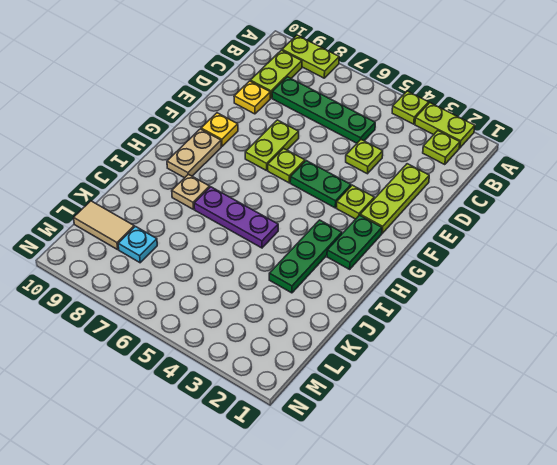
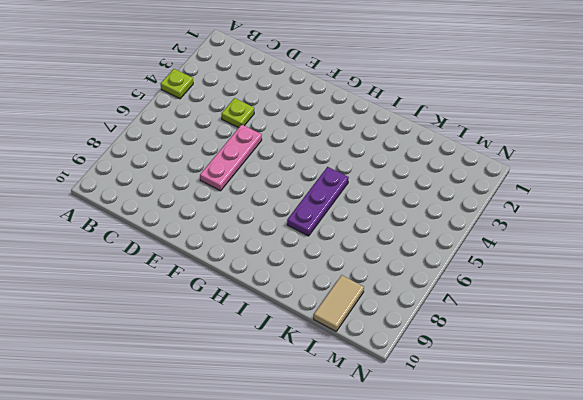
pink 1x3 plate [200,124,262,191] -> lime 1x2 plate [245,120,299,171]
none -> lime 1x2 plate [415,103,475,148]
none -> lime 1x2 plate [282,35,339,78]
none -> lime 1x1 plate [423,131,460,165]

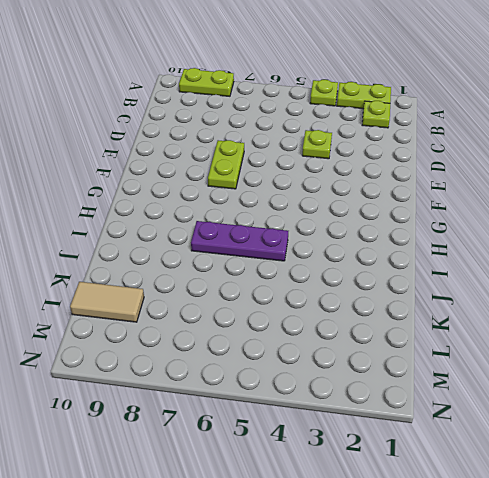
none -> lime 1x2 plate [250,50,302,98]
none -> green 1x4 plate [272,77,375,143]
none -> lime 1x3 plate [360,164,429,233]

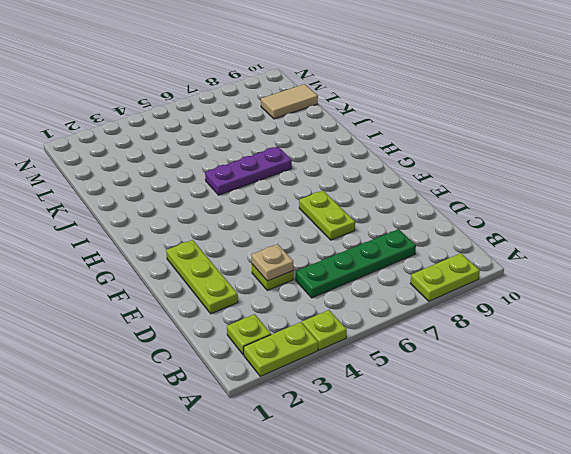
tan 1x1 plate [252,244,293,281] -> tan 1x1 plate moved to [172,174,210,209]
none -> lime 1x2 plate [250,50,302,98]
none -> yellow 1x1 plate [234,81,270,114]
none -> lime 1x1 plate [337,185,374,219]

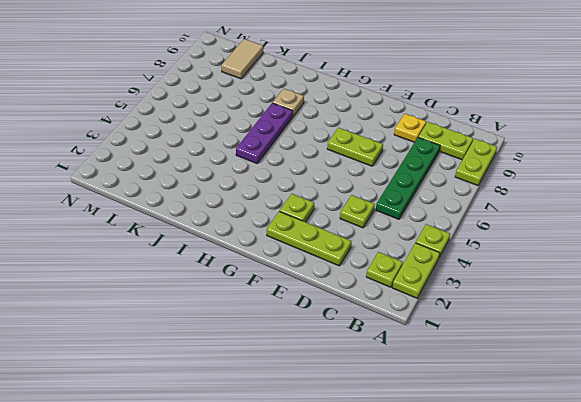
none -> green 1x2 plate [290,161,351,208]
none -> lime 1x1 plate [268,148,305,183]
none -> yellow 1x1 plate [201,113,238,146]

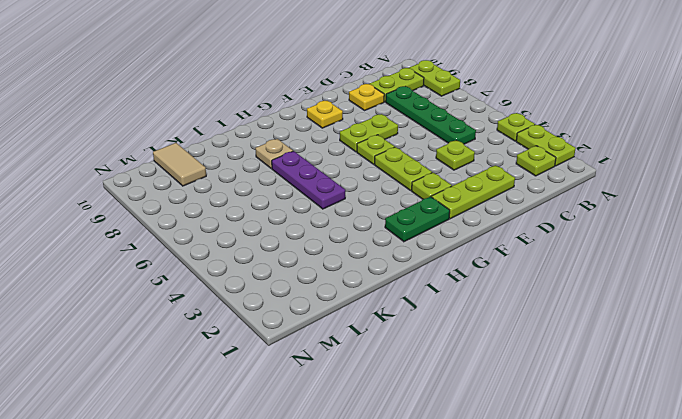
lime 1x2 plate [375,147,432,190] -> green 1x2 plate [290,161,351,208]
none -> tan 1x2 plate [167,129,221,178]
none -> green 1x3 plate [269,220,342,293]
none -> cyan 1x1 plate [118,227,157,263]

